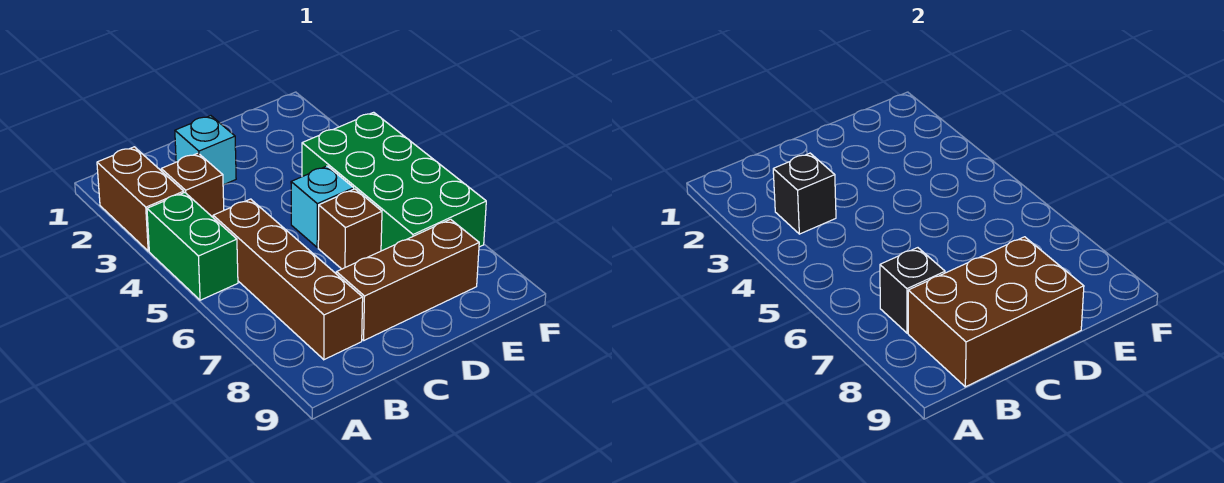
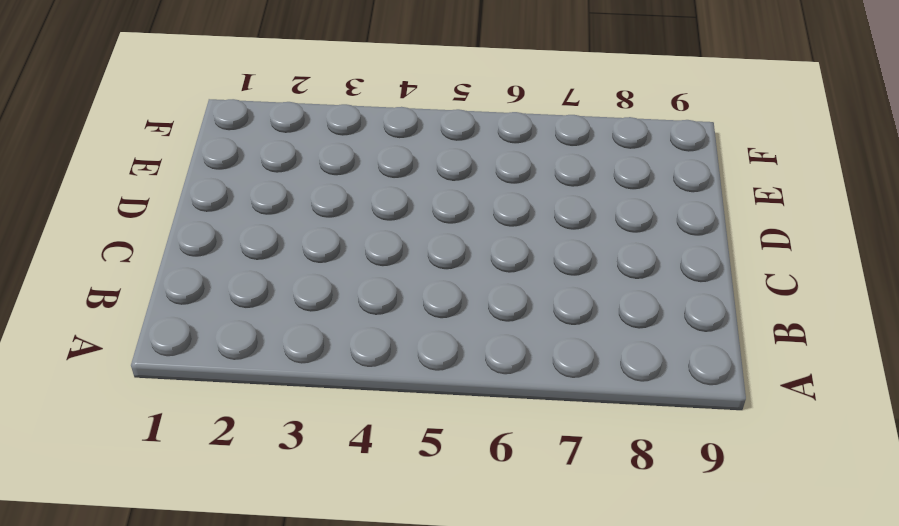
none -> brown 1x2 brick [97,147,184,251]
none -> green 1x2 brick [147,193,238,300]
none -> brown 1x1 brick [161,153,224,217]

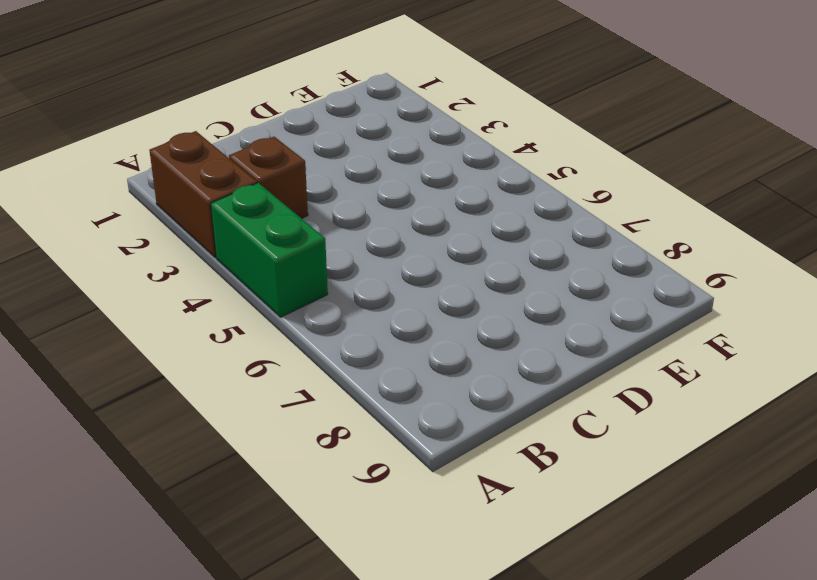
none -> brown 1x4 brick [213,199,363,360]
none -> cyan 1x1 brick [175,116,236,185]
none -> brown 1x3 brick [336,219,479,340]

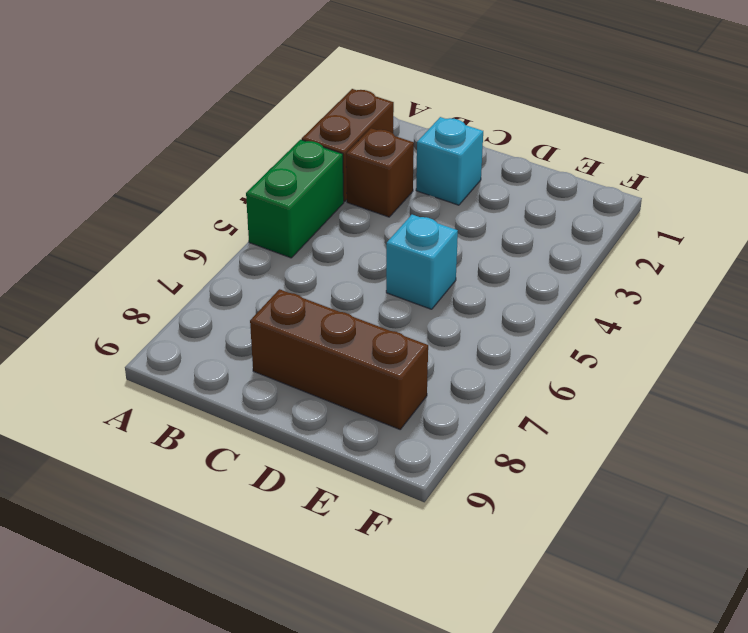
none -> brown 1x4 brick [213,199,363,360]
none -> brown 1x1 brick [318,189,382,269]
none -> green 2x4 brick [302,112,486,251]

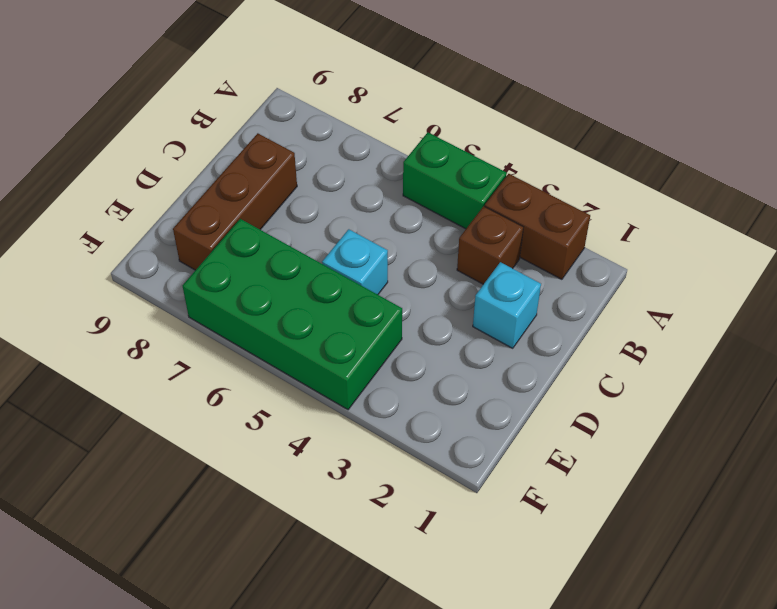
none -> brown 1x4 brick [213,199,363,360]
none -> brown 1x1 brick [318,189,382,269]
none -> black 1x1 brick [773,153,836,234]

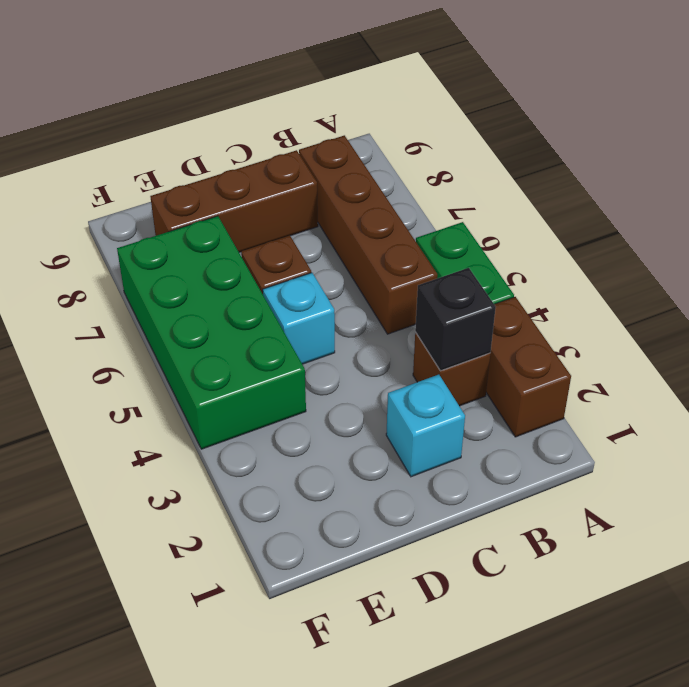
none -> black 1x1 brick [880,248,945,333]
none -> brown 2x3 brick [908,237,1084,387]

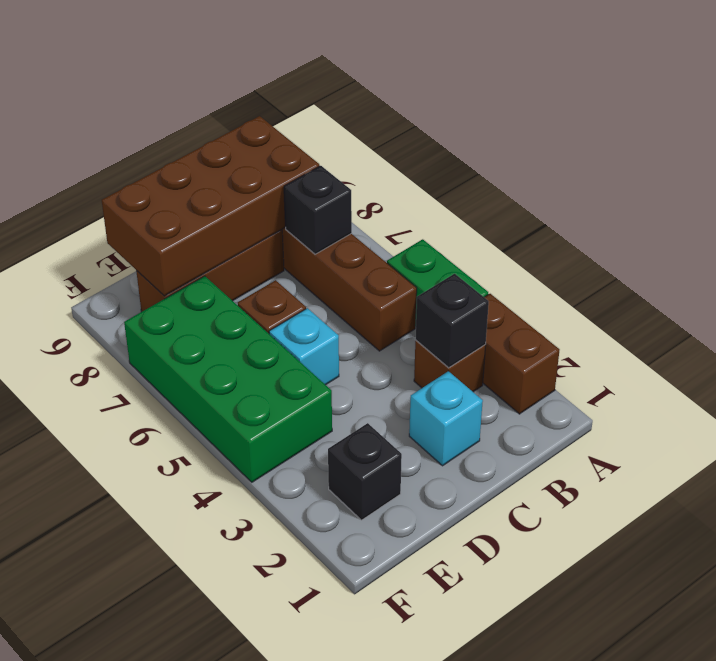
brown 2x4 brick [102,116,320,296] -> brown 2x3 brick [908,237,1084,387]
black 1x1 brick [328,423,402,520] -> none

